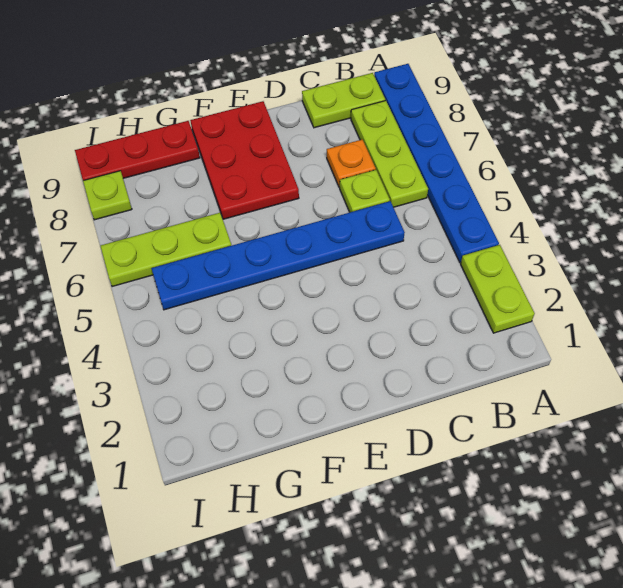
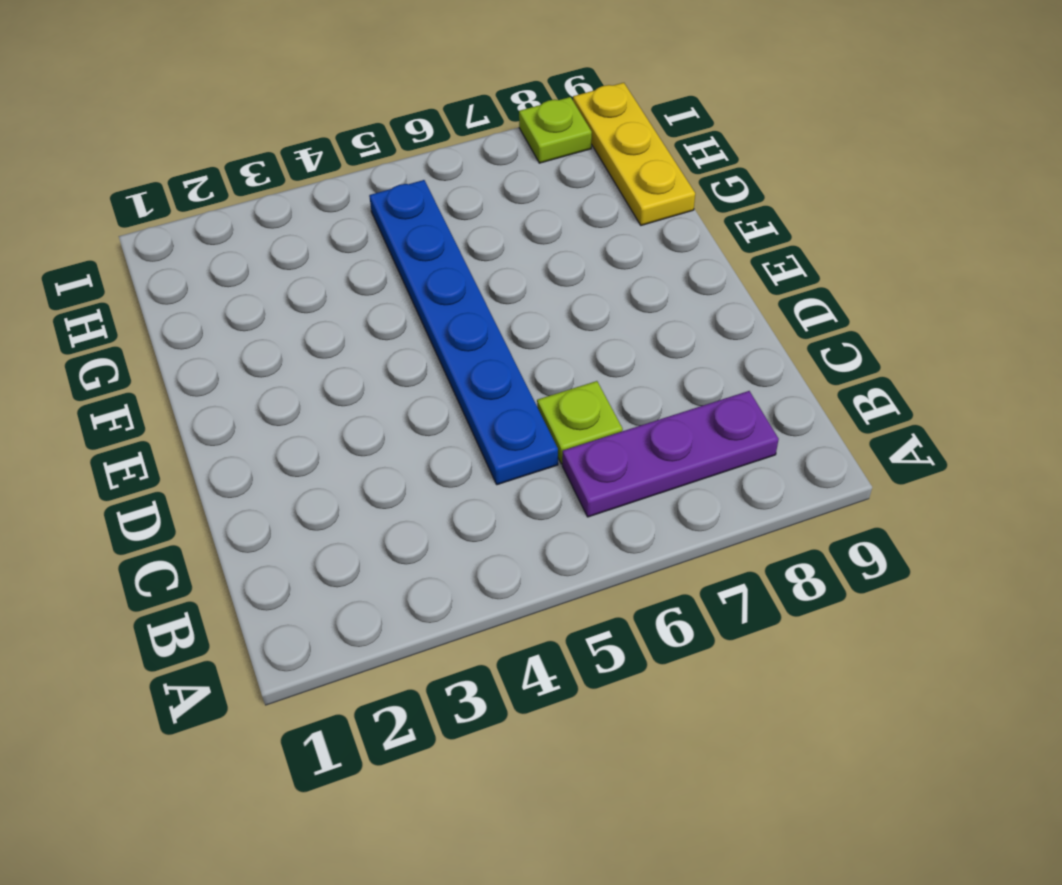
purple 1x3 plate [562,391,779,517] -> lime 1x3 plate [351,101,428,207]
yellow 1x3 plate [573,83,695,225] -> red 1x3 plate [75,121,200,181]
none -> lime 1x2 plate [461,245,535,333]
none -> blue 1x6 plate [374,64,499,262]

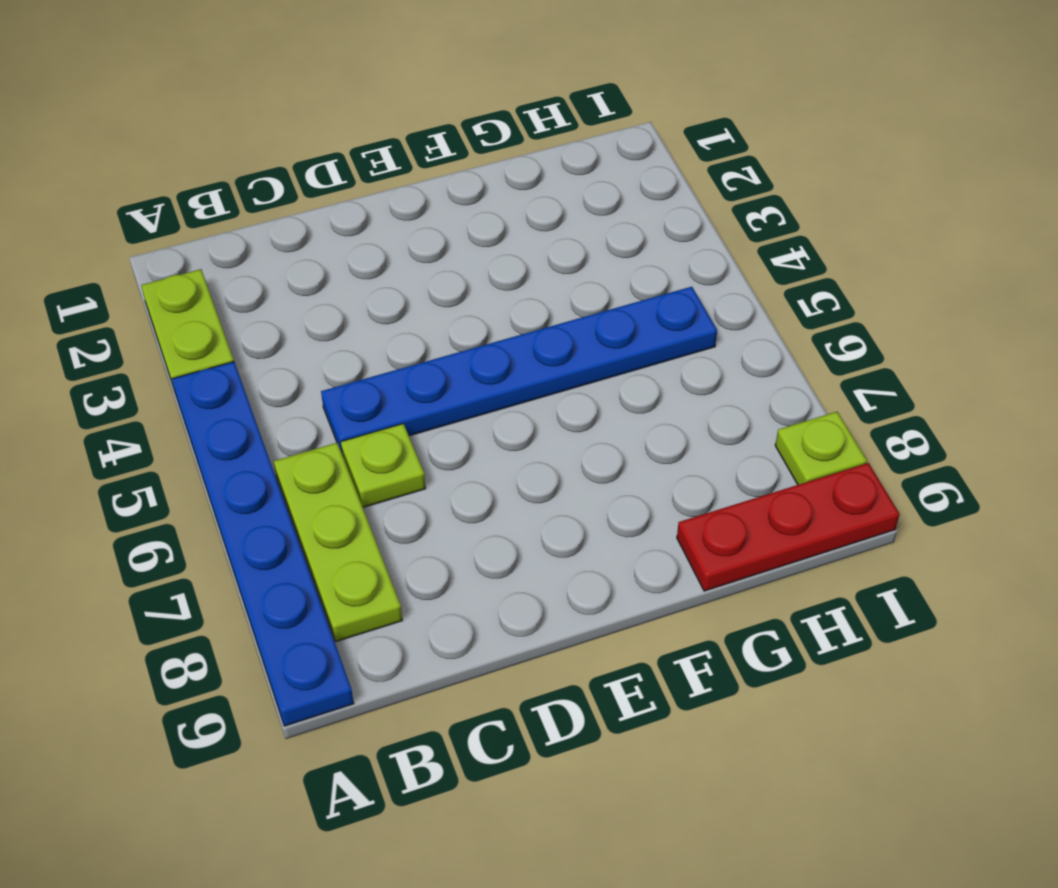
none -> lime 1x2 plate [302,73,385,128]
none -> orange 1x1 plate [327,139,376,187]

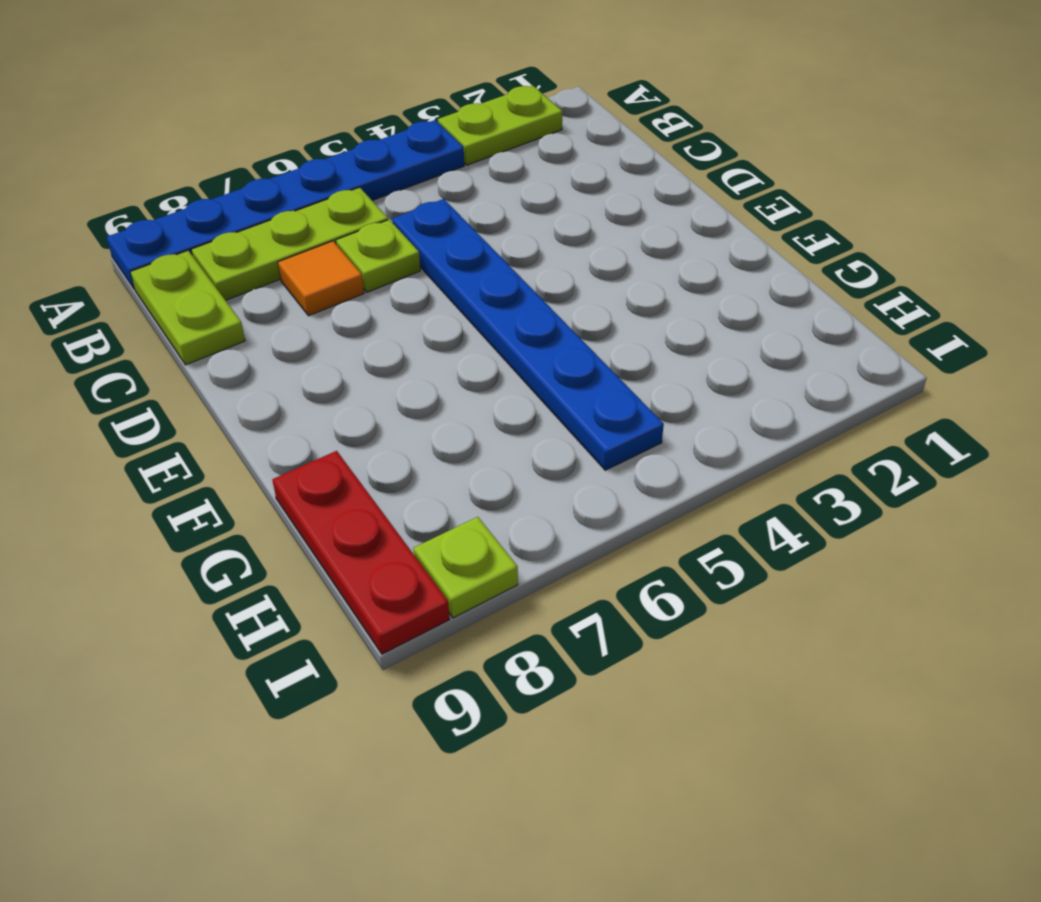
orange 1x1 tile [278,241,364,316] -> orange 1x1 plate [327,139,376,187]
none -> red 2x3 plate [190,101,299,219]
none -> lime 1x3 plate [100,213,231,287]

